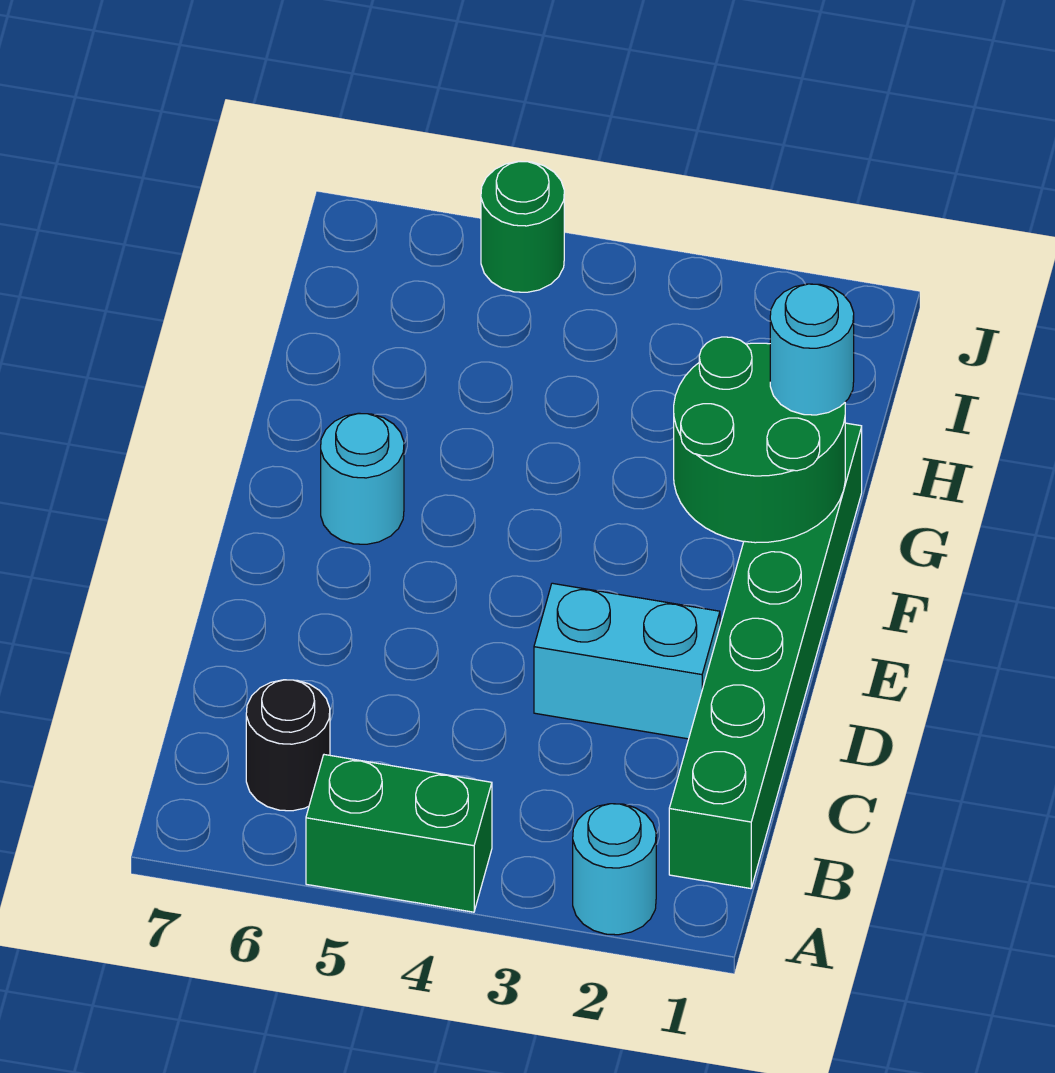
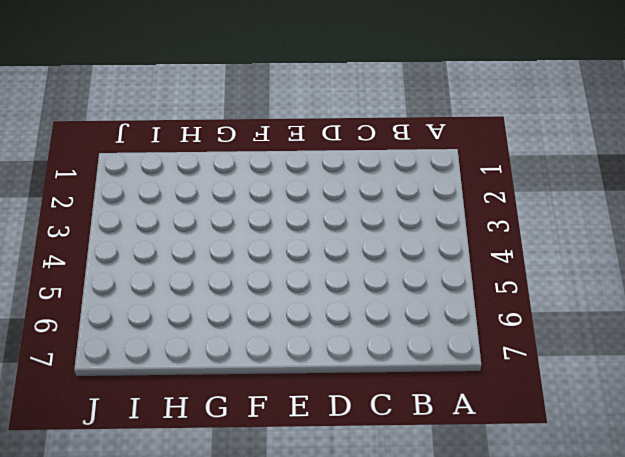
none -> cyan 1x1 round brick [573,804,656,935]
none -> green 1x2 brick [306,755,492,912]

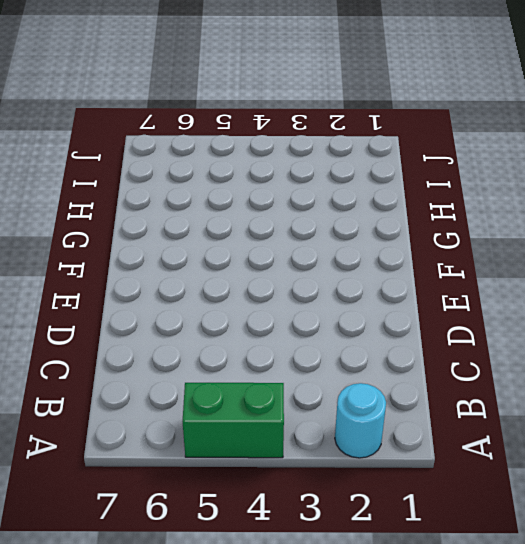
none -> green 1x6 brick [669,423,862,889]
none -> black 1x1 round brick [246,680,330,811]

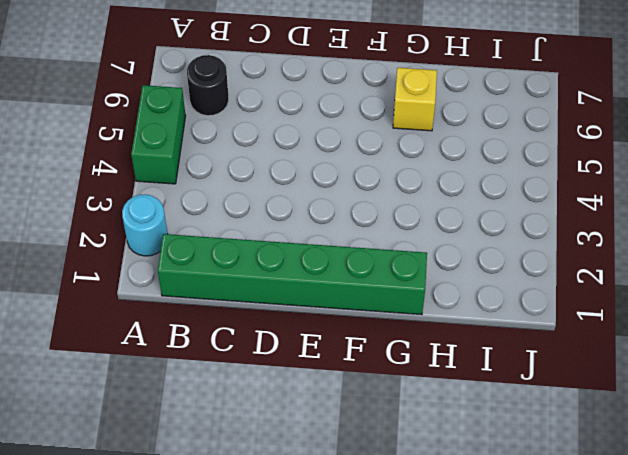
yellow 1x1 brick [393,68,437,131] -> none
none -> cyan 1x2 brick [534,583,720,739]
none -> cyan 1x1 round brick [321,413,404,544]

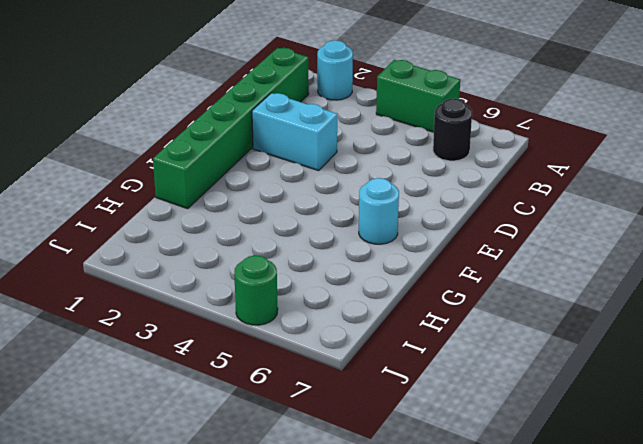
none -> green 2x2 round brick [674,337,845,543]
none -> cyan 1x1 round brick [770,284,854,415]

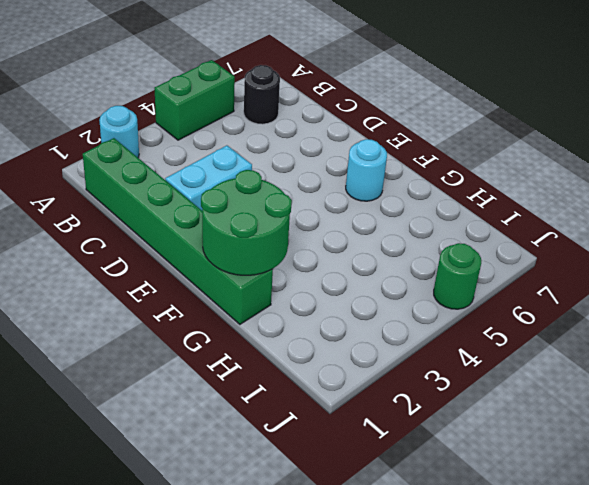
none -> cyan 1x1 round brick [770,284,854,415]

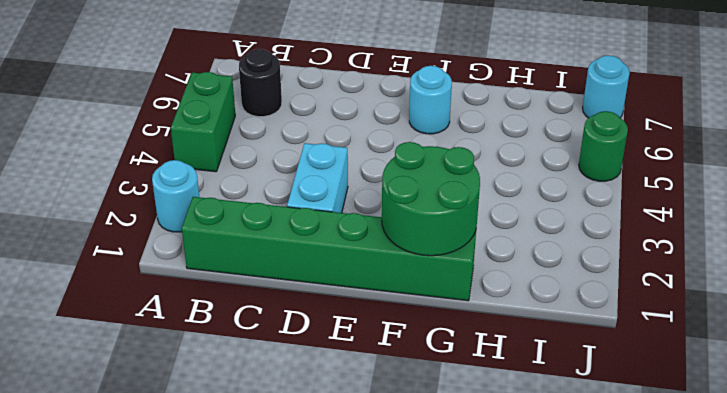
cyan 1x1 round brick [583,55,630,118] -> cyan 1x1 round brick moved to [770,284,854,415]

